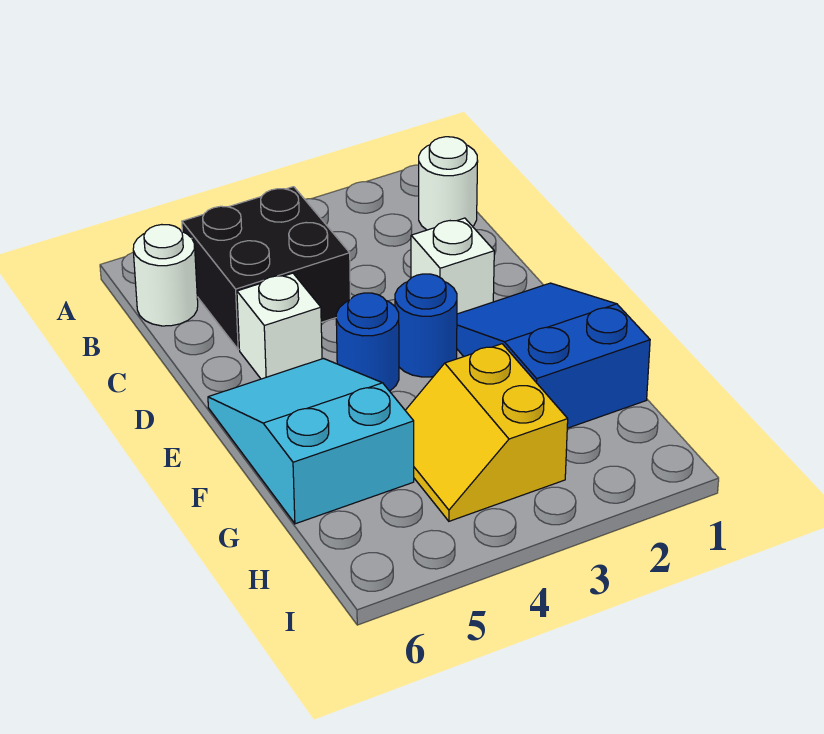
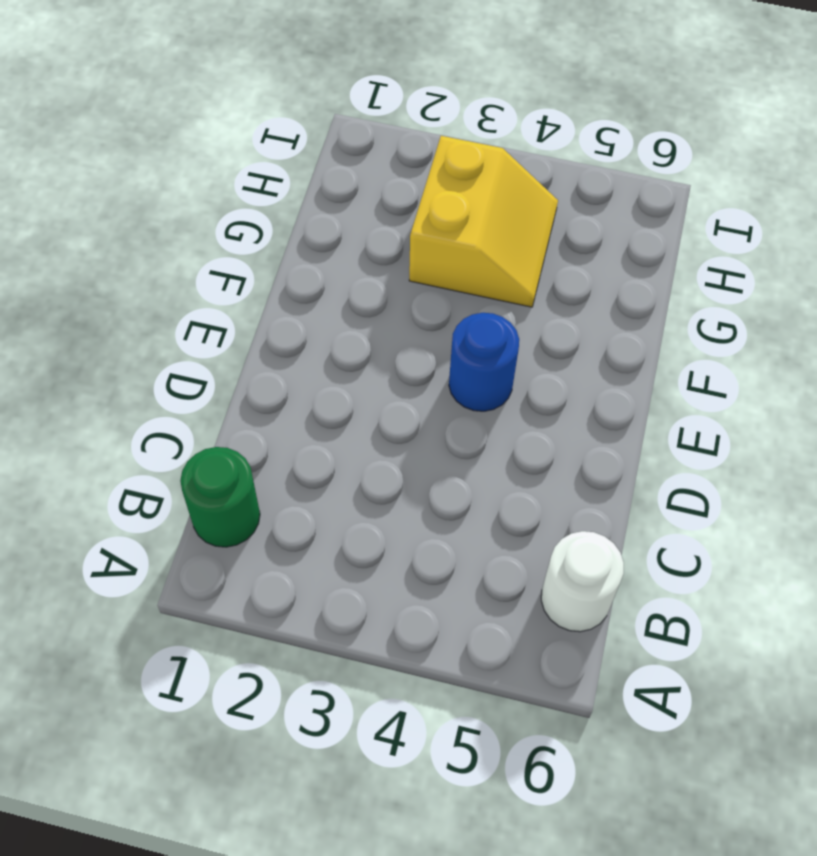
green 1x1 round brick [180,447,260,547] -> white 1x1 round brick [419,137,478,230]
none -> black 2x2 brick [182,187,350,350]
none -> white 1x1 brick [411,218,494,314]

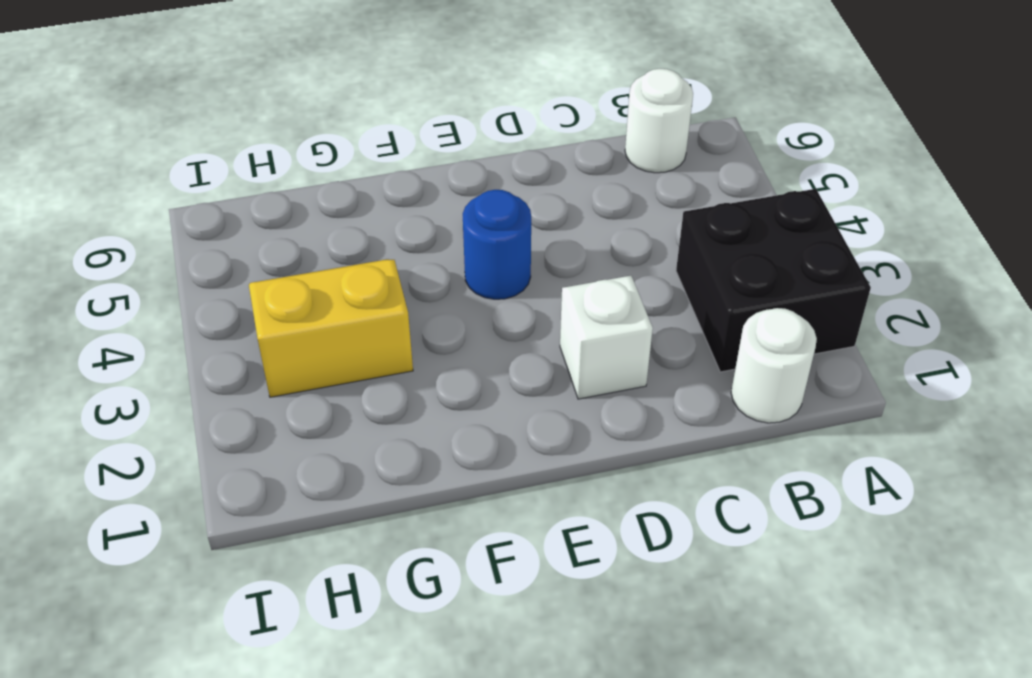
black 2x2 brick [676,189,871,372] -> black 2x2 brick moved to [182,187,350,350]
none -> white 1x1 brick [237,273,322,379]
none -> blue 2x3 slope [457,283,650,428]

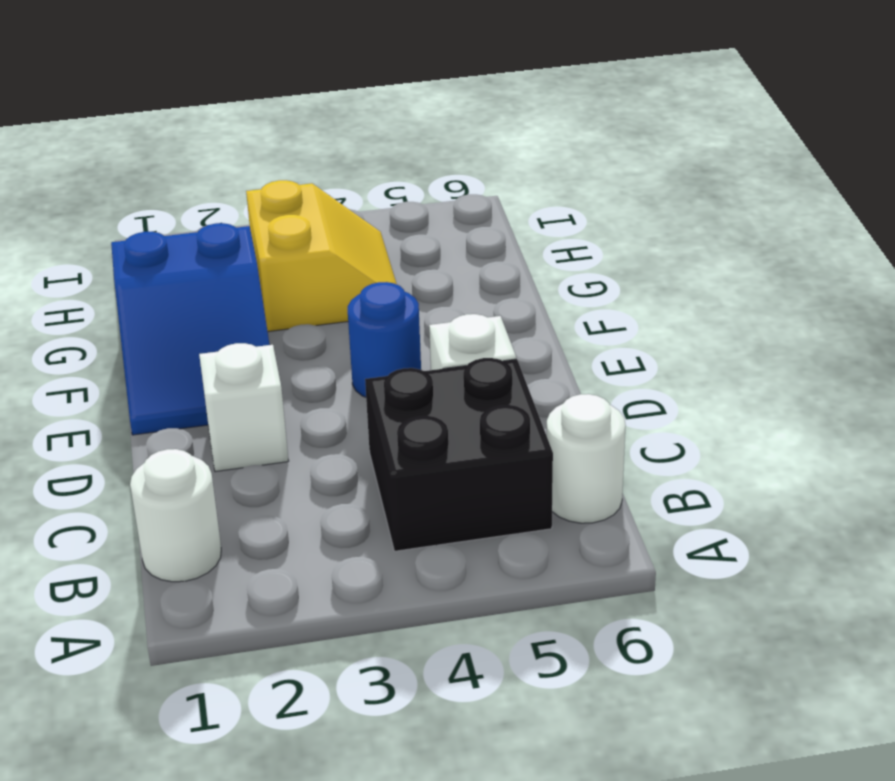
none -> blue 1x1 round brick [395,274,457,377]
none -> cyan 2x3 slope [208,359,414,524]

